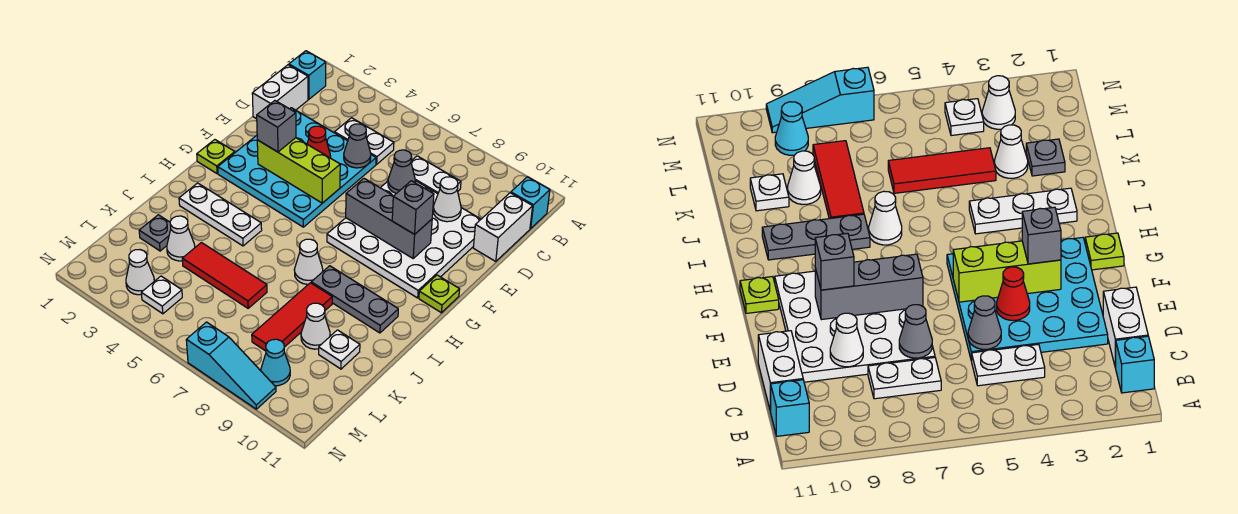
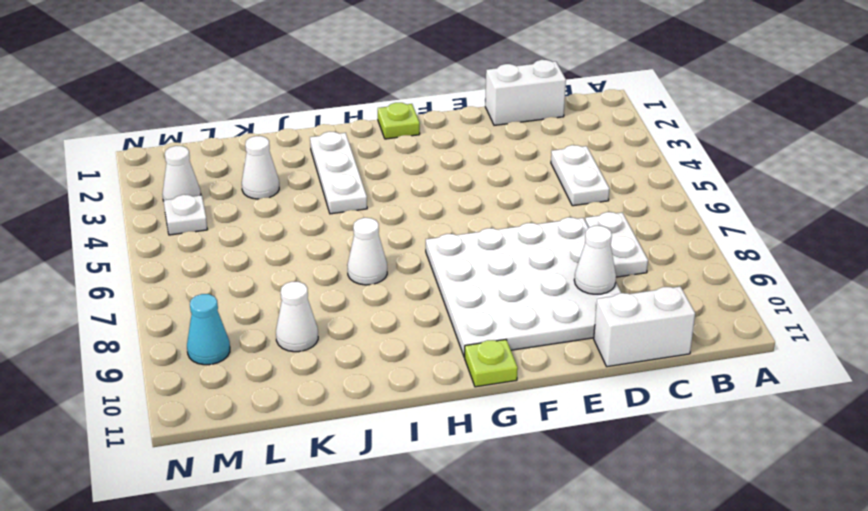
none -> cyan 1x1 brick [289,51,326,99]
none -> cyan 1x1 brick [511,177,550,229]
none -> cyan 4x4 plate [218,108,376,227]
none -> grey 1x3 plate [311,266,398,333]

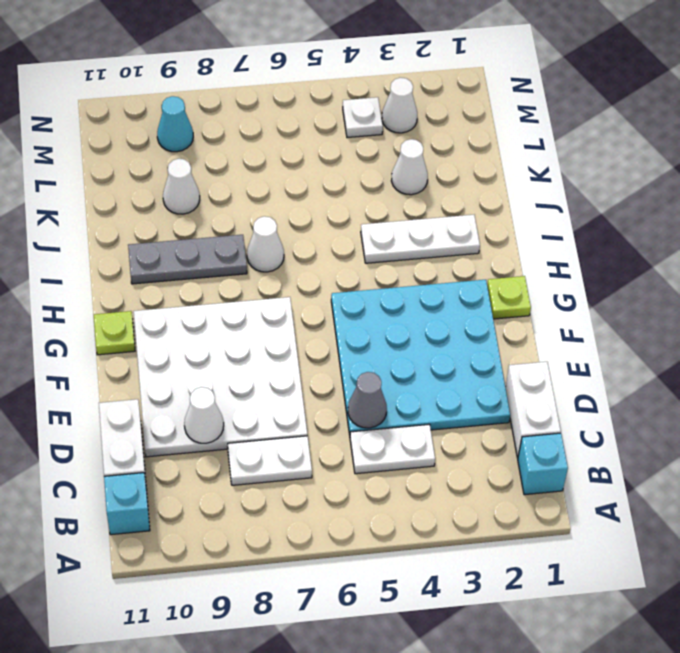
none -> red 1x3 tile [252,283,332,351]
none -> grey 1x1 plate [139,215,171,251]
none -> red 1x3 tile [182,243,267,308]
none -> white 1x1 plate [319,330,360,369]

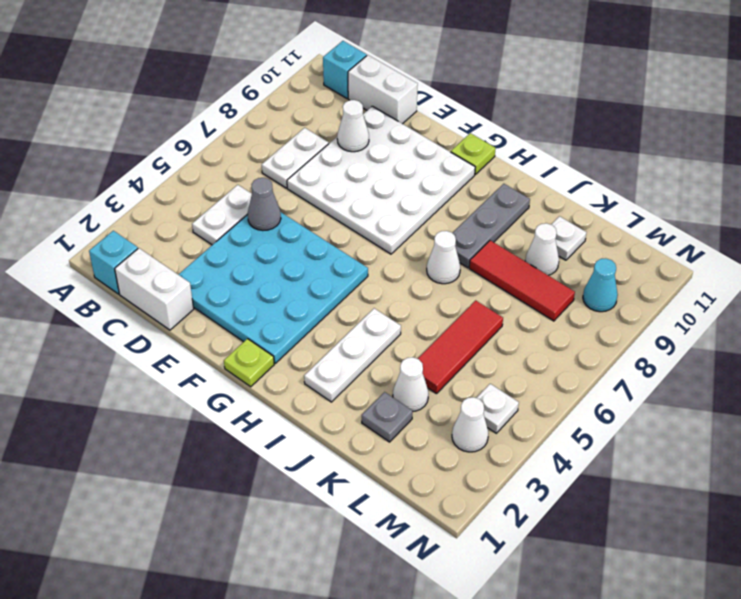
none -> cyan 1x3 slope [186,322,276,409]
none -> grey 1x1 cone [388,150,415,194]
none -> red 1x1 cone [307,126,331,158]
none -> lime 1x3 brick [257,138,340,203]

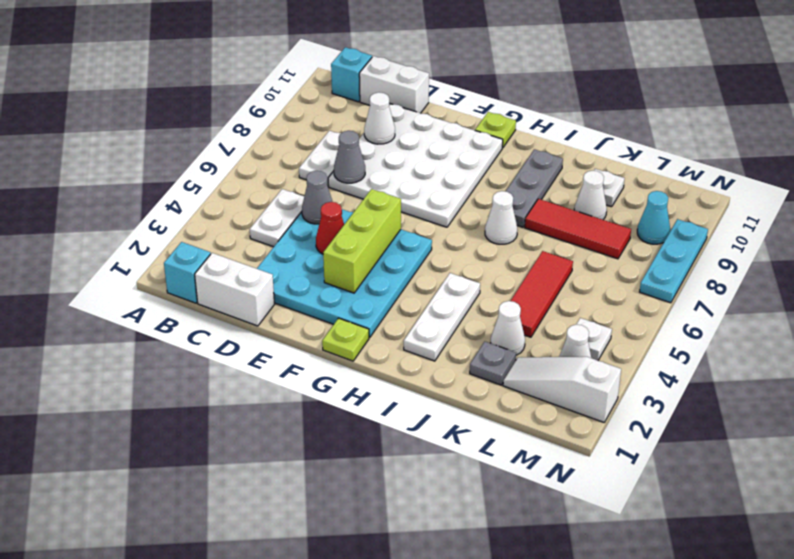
white 1x3 slope [503,357,621,422] -> none
cyan 1x3 plate [640,219,708,303] -> cyan 1x3 slope [186,322,276,409]
none -> grey 1x3 brick [346,179,432,258]
none -> grey 1x1 brick [257,101,296,152]
none -> grey 1x1 brick [392,181,434,234]

